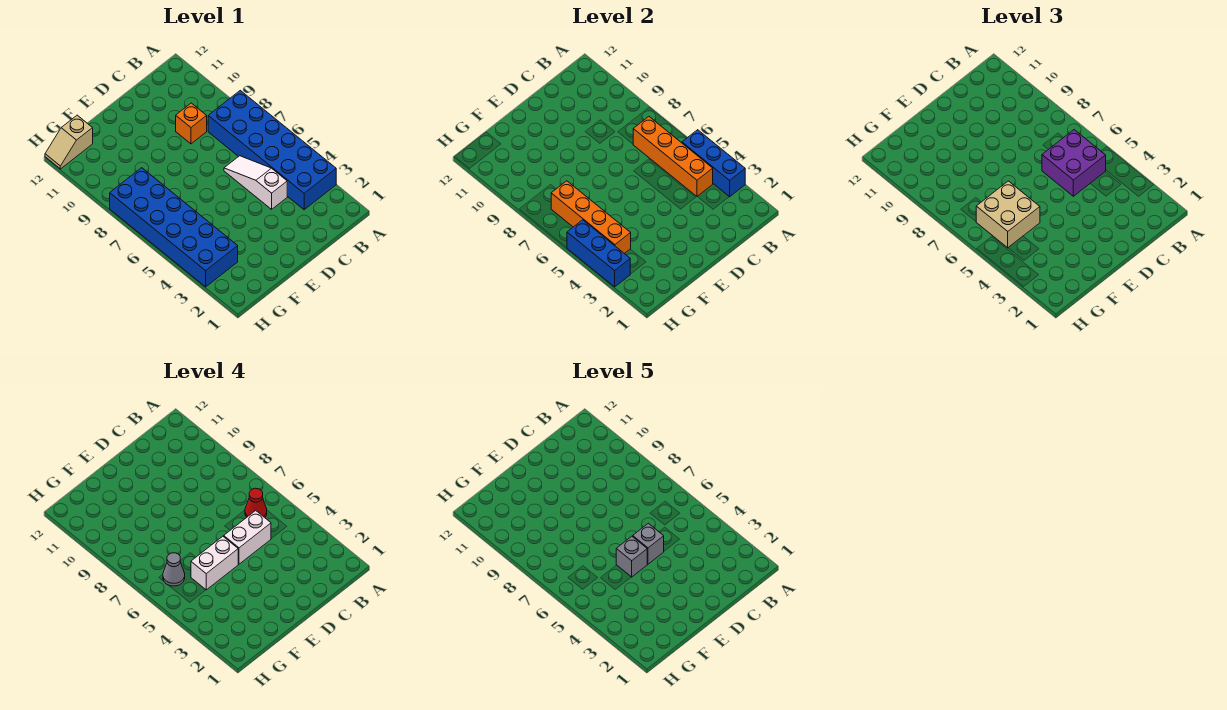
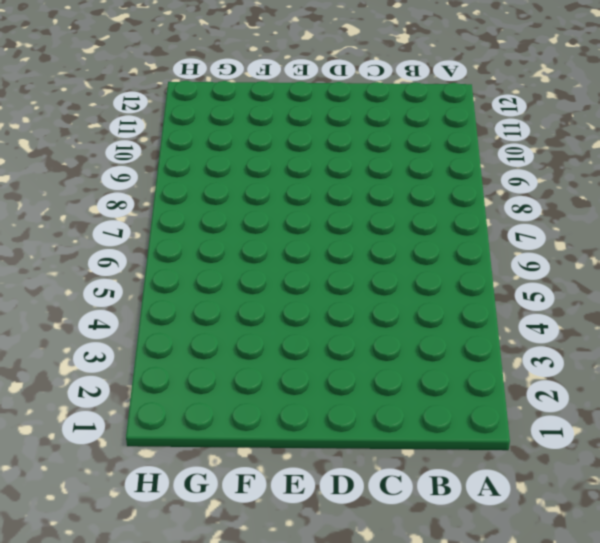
none -> blue 2x6 brick [208,91,336,210]
none -> white 1x3 slope [224,156,287,209]
none -> orange 1x1 brick [176,103,207,144]

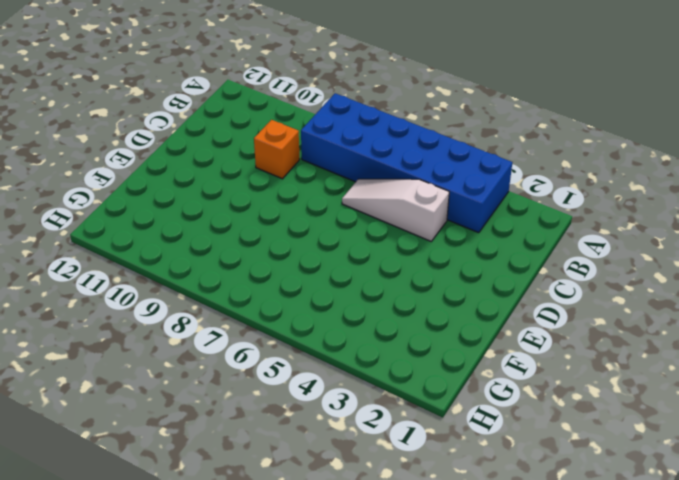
none -> blue 2x6 brick [110,168,238,287]
none -> tan 1x2 slope [45,115,93,169]
none -> blue 1x3 brick [682,130,745,197]

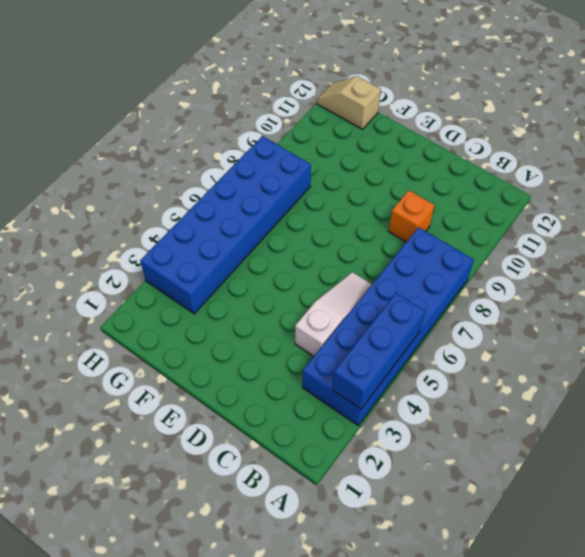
none -> orange 1x4 brick [633,117,713,196]
none -> orange 1x4 brick [551,181,631,254]
none -> blue 1x3 brick [567,220,630,287]

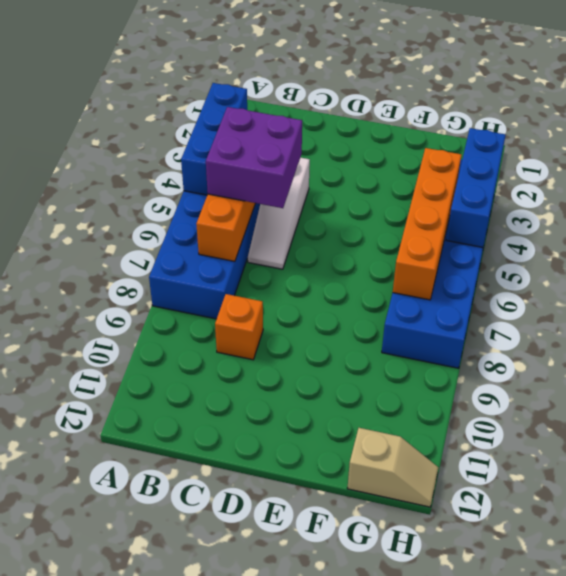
none -> tan 2x2 brick [976,181,1040,248]
none -> red 1x1 cone [245,488,267,517]
none -> white 1x2 brick [224,511,271,564]

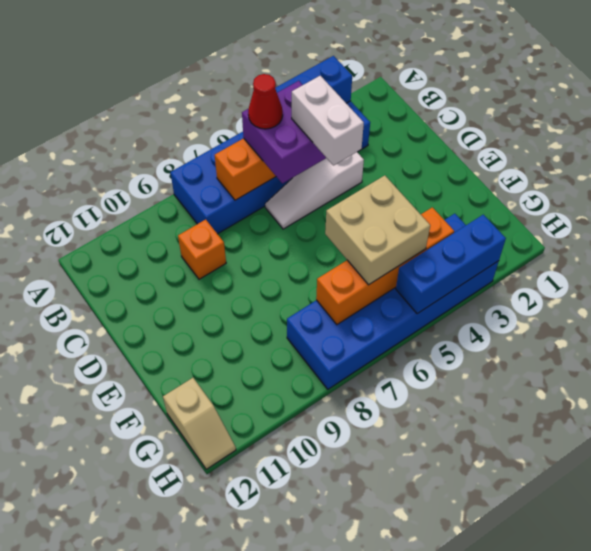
none -> white 1x2 brick [191,536,238,590]
none -> grey 1x1 cone [163,553,185,586]
none -> grey 1x1 brick [633,523,664,564]

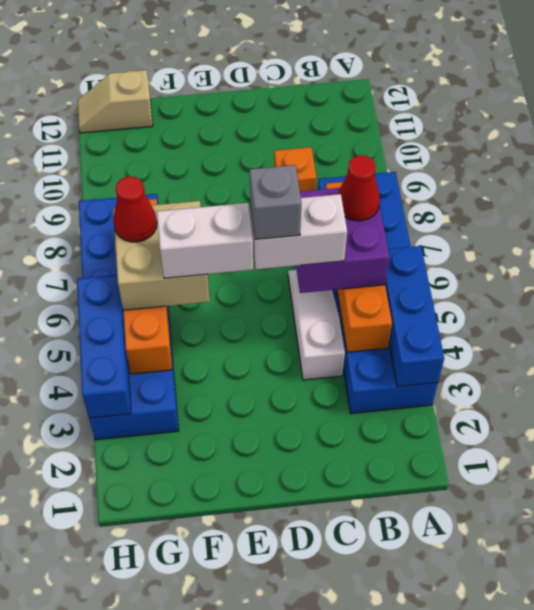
red 1x1 cone [113,176,157,242] -> grey 1x1 cone [163,553,185,586]
none -> grey 1x1 brick [616,536,647,577]

